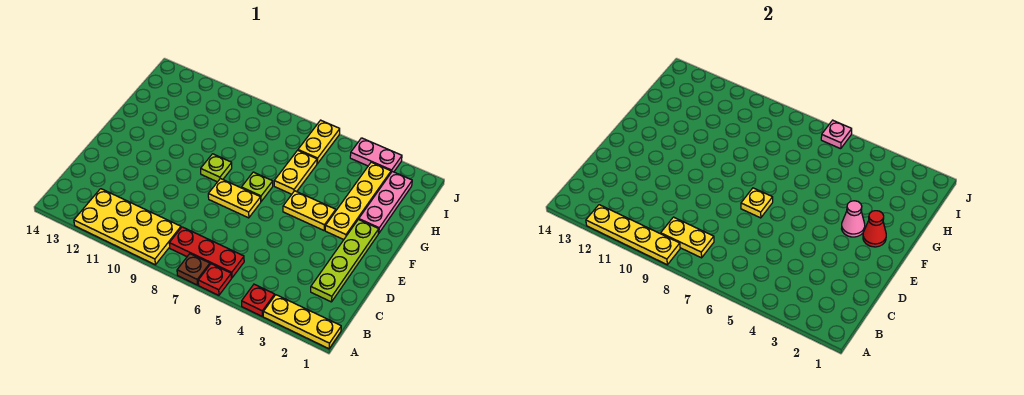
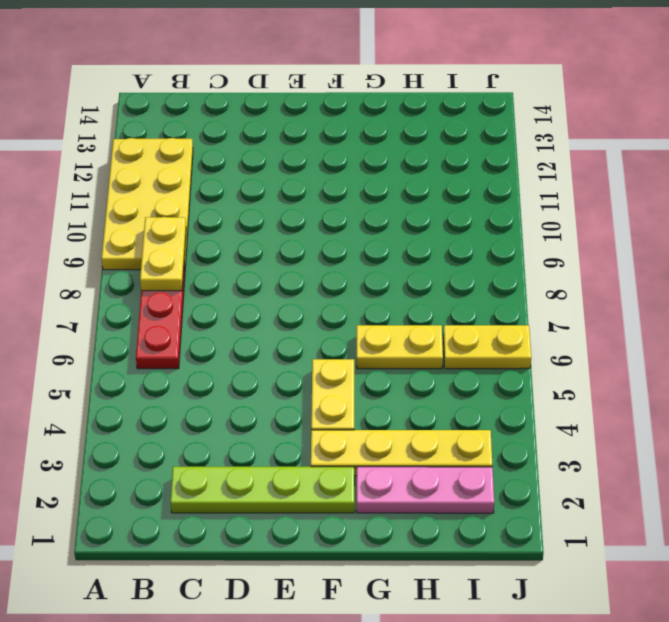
none -> yellow 1x3 plate [263,295,341,349]
none -> red 1x1 plate [242,284,275,316]
none -> red 1x1 plate [198,264,231,295]

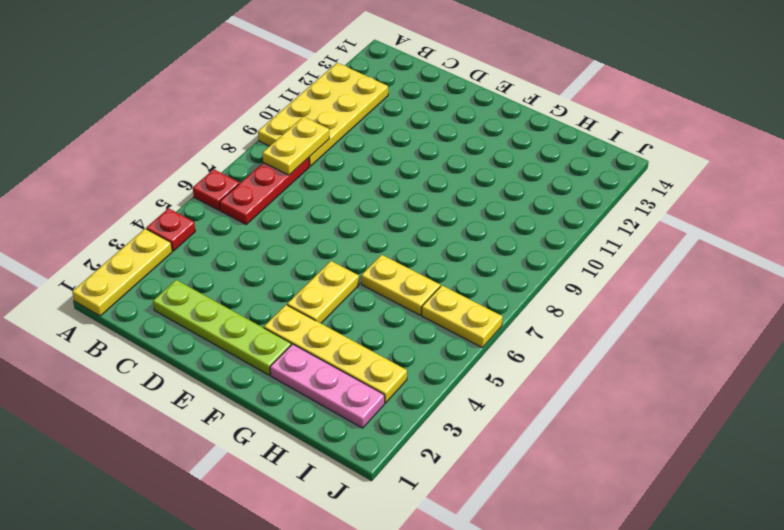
none -> brown 1x1 plate [177,254,210,285]
none -> yellow 1x2 plate [208,179,261,218]
none -> lime 1x1 plate [241,172,273,201]

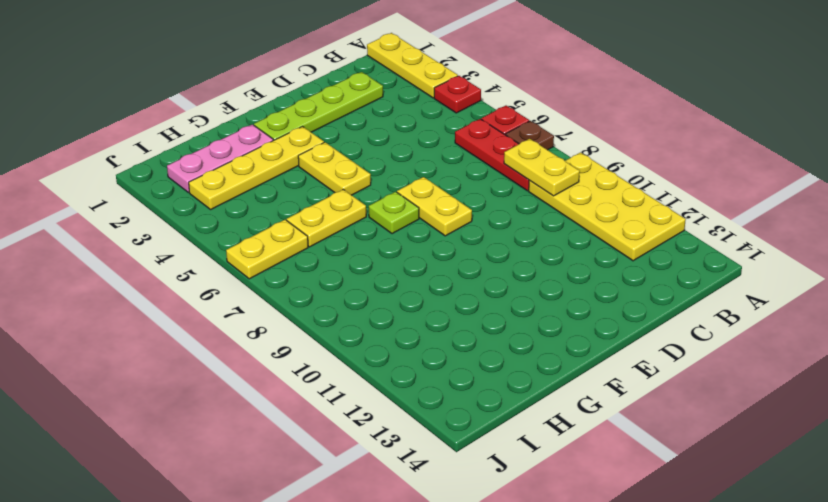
none -> lime 1x1 plate [201,154,232,182]
none -> pink 1x2 plate [350,138,402,172]
none -> yellow 1x4 plate [586,205,680,265]

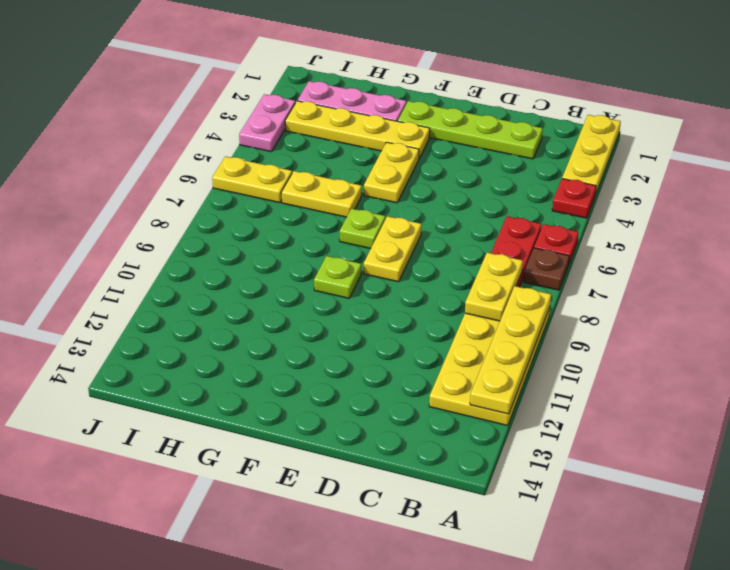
none -> yellow 1x1 plate [741,188,773,218]
none -> red 1x1 cone [863,211,886,247]
none -> pink 1x1 cone [842,201,865,237]

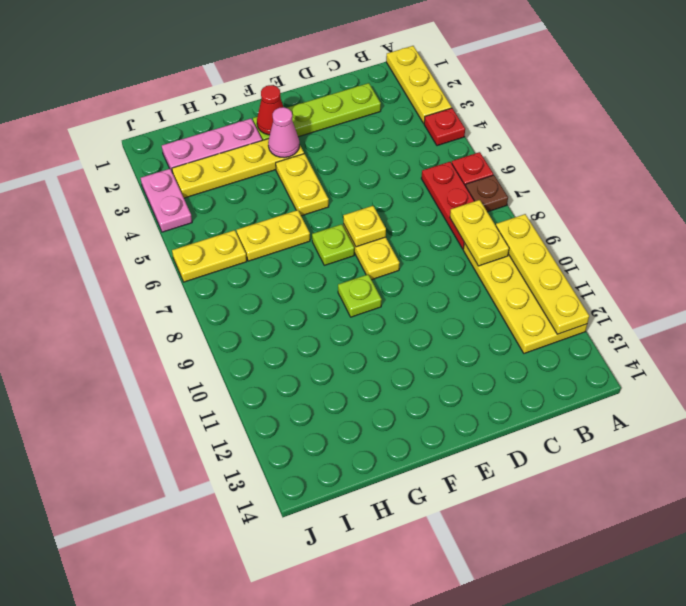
none -> pink 1x1 plate [821,120,852,149]

